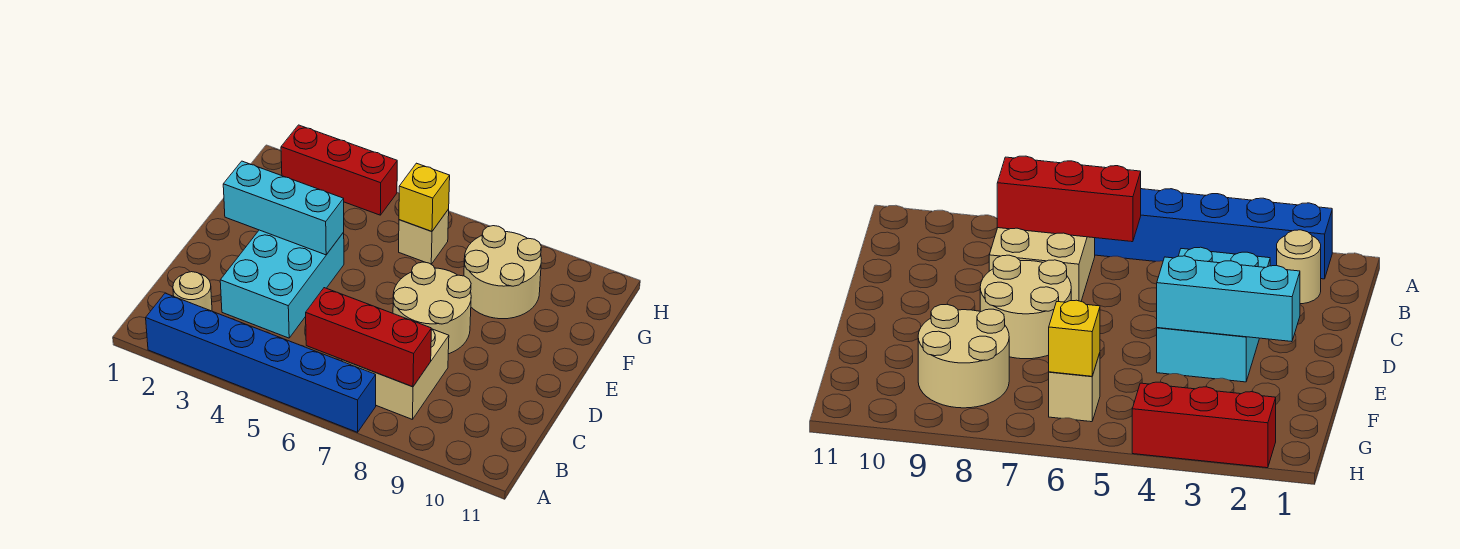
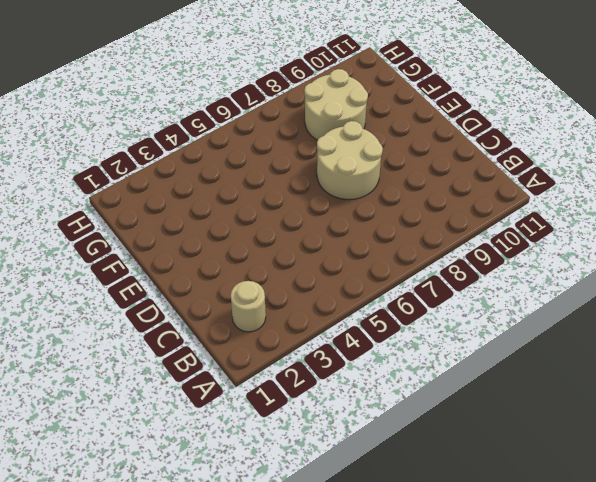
none -> blue 1x6 brick [146,293,376,432]
none -> tan 2x2 brick [342,329,449,420]

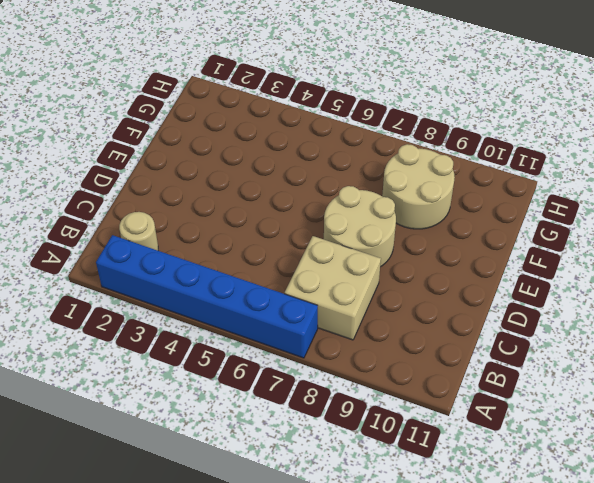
none -> cyan 2x3 brick [220,230,344,338]
none -> tan 1x1 brick [399,209,449,264]

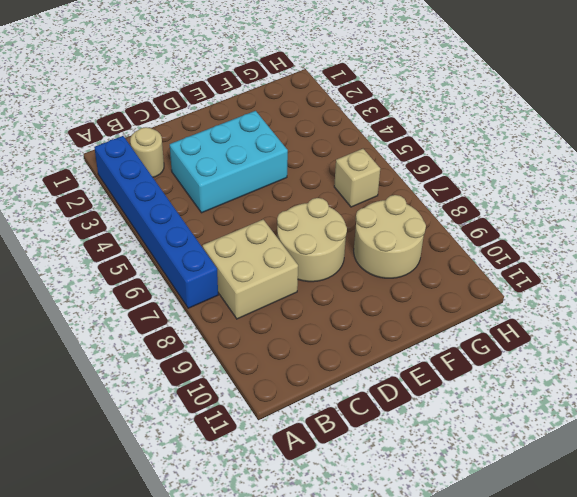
none -> red 1x3 brick [281,125,397,215]
none -> red 1x3 brick [306,288,431,387]

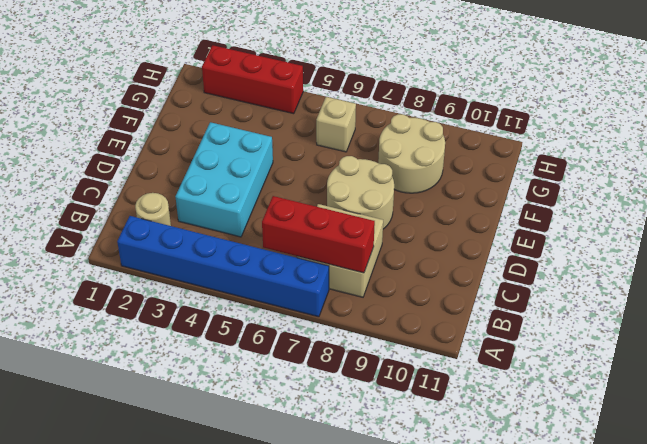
none -> cyan 1x3 brick [223,161,344,255]
none -> yellow 1x1 brick [399,163,450,231]

